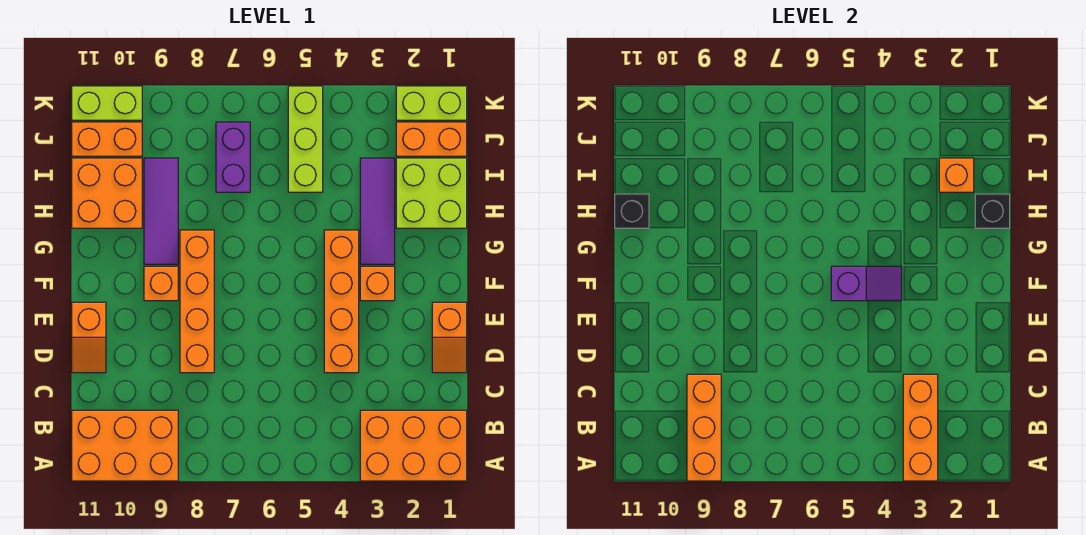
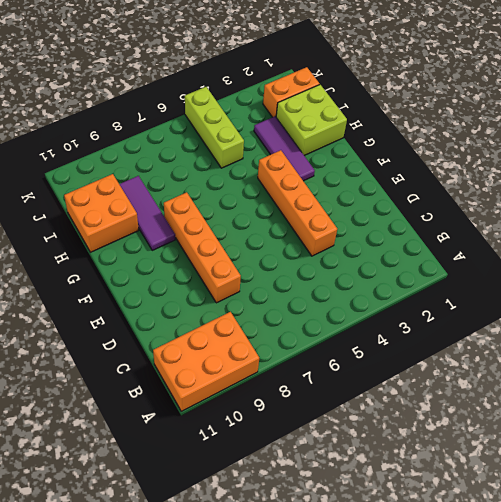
none -> orange 2x3 brick [360,410,467,481]
none -> orange 1x2 slope [432,302,467,373]
none -> orange 1x2 slope [72,302,106,373]

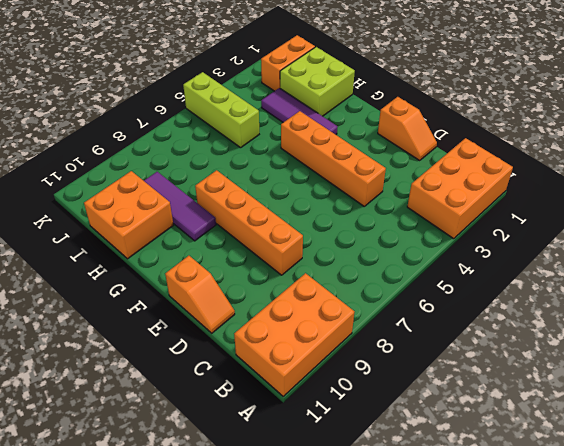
none -> orange 1x1 brick [360,266,395,301]
none -> orange 1x1 brick [144,266,178,301]
none -> purple 1x2 brick [216,122,250,192]

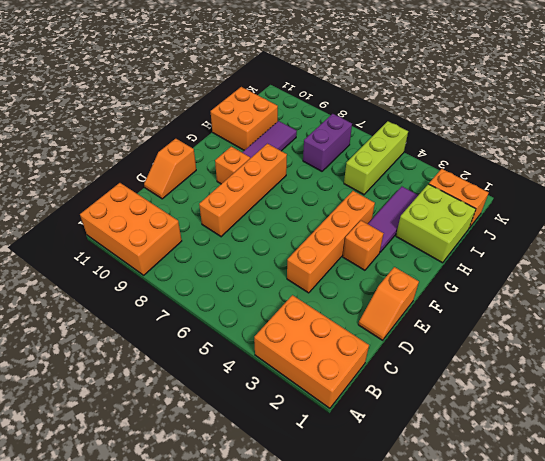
none -> orange 1x2 brick [72,122,142,156]
none -> lime 1x2 brick [396,86,467,120]
none -> lime 1x2 brick [72,86,142,120]

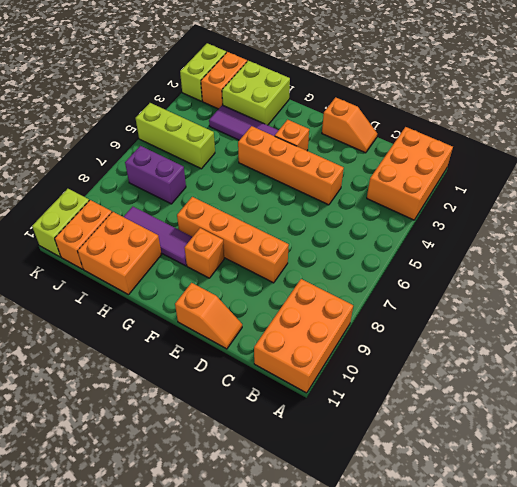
none -> orange 1x3 brick [903,374,938,481]
none -> orange 1x3 brick [687,374,721,481]
none -> purple 1x2 slope [831,266,902,301]

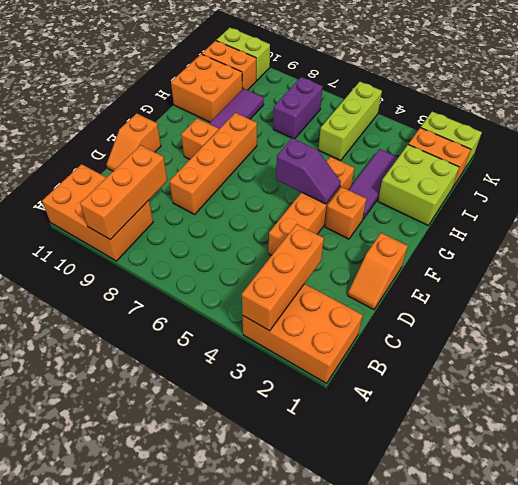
none -> black 1x1 brick [975,194,1010,228]
none -> black 1x1 brick [615,194,649,228]
none -> orange 1x1 brick [939,158,974,192]

